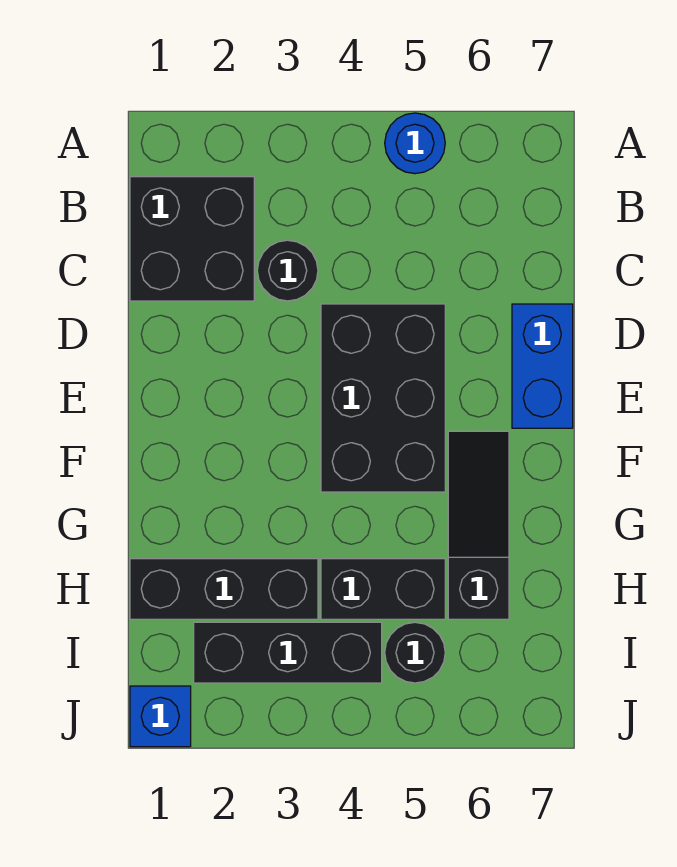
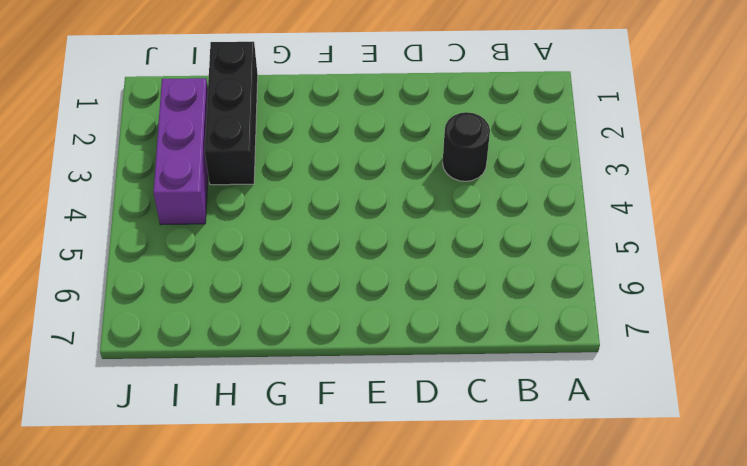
purple 1x3 brick [153,78,208,225] -> black 1x3 brick [194,622,382,683]
none -> blue 1x1 round brick [385,113,445,174]
none -> black 2x2 brick [130,177,254,301]

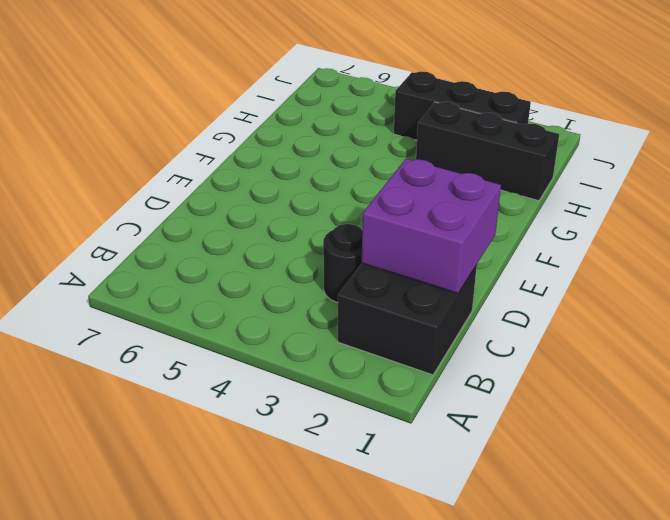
purple 2x2 brick [362,159,501,293] -> none
none -> blue 1x1 round brick [385,113,445,174]
none -> black 2x3 brick [321,304,445,492]

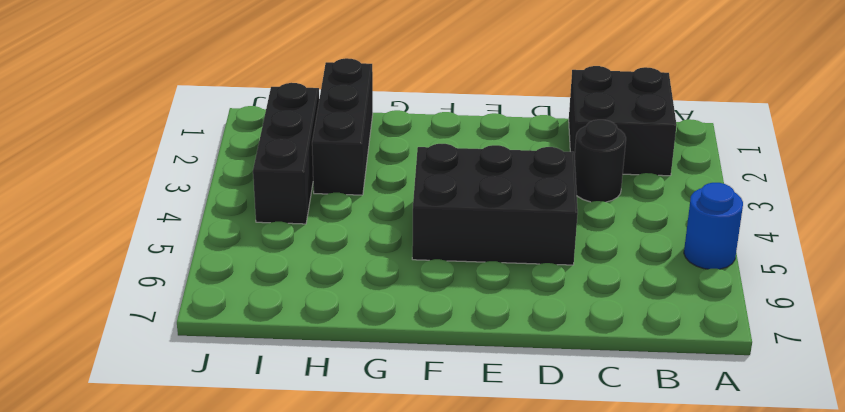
none -> blue 1x2 brick [512,304,573,428]
none -> black 1x3 slope [448,431,509,619]

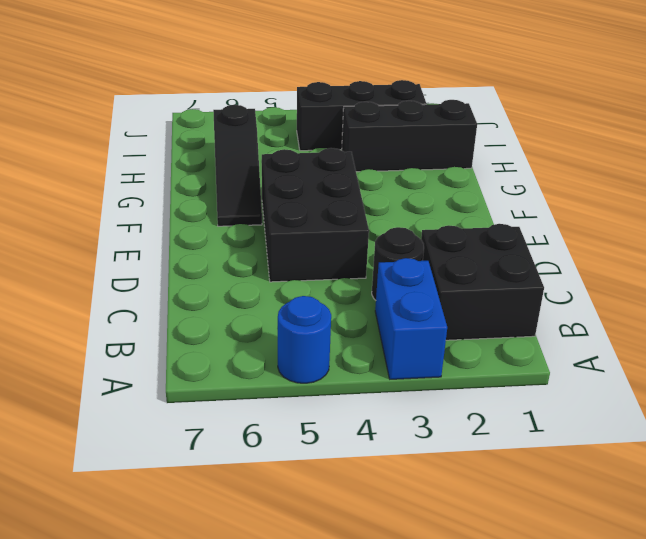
blue 1x2 brick [375,258,447,379] -> blue 1x2 brick moved to [512,304,573,428]
none -> black 1x2 brick [321,559,445,619]
none -> black 1x1 round brick [385,622,445,683]

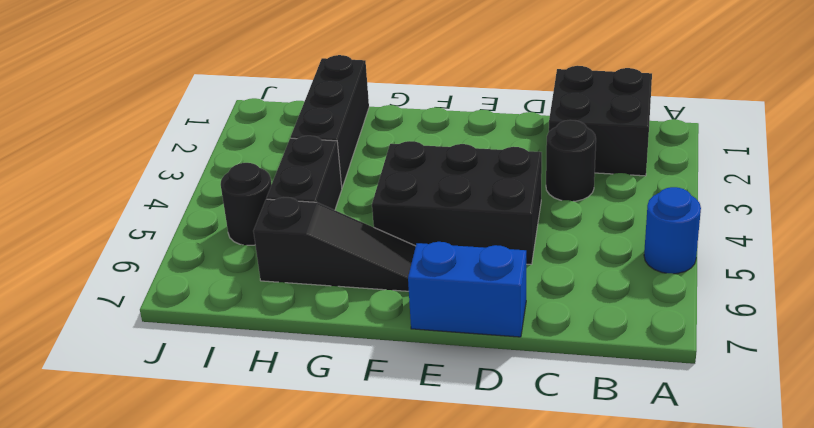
none -> black 1x3 brick [194,622,382,683]
none -> blue 1x1 brick [130,686,191,747]

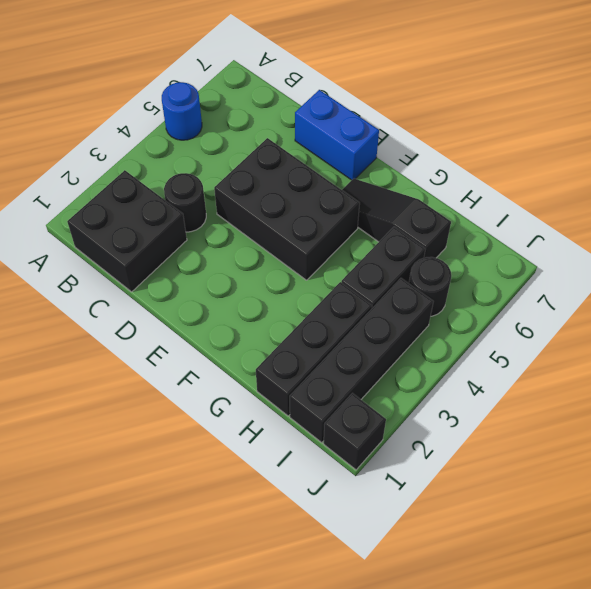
black 1x4 brick [290,278,433,443] -> black 1x3 brick [194,622,382,683]
black 1x1 brick [323,393,386,470] -> blue 1x1 brick [130,686,191,747]

